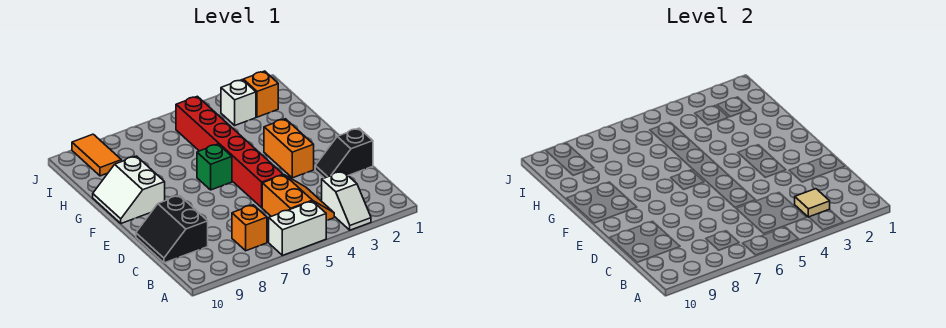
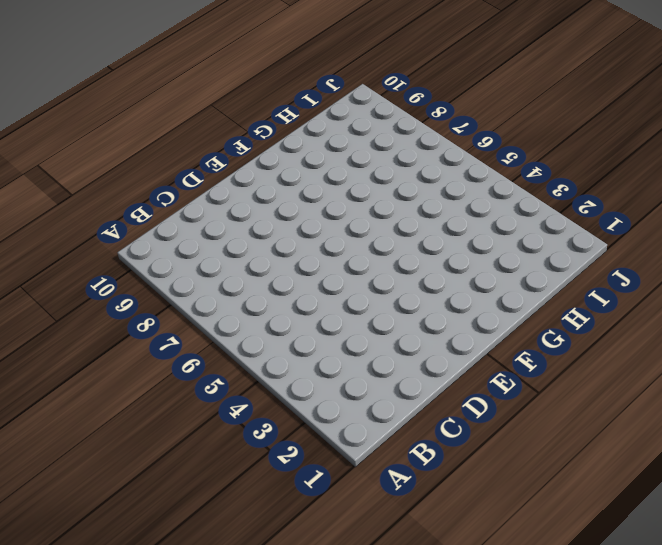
none -> white 1x2 slope [322,171,371,230]
none -> white 1x2 brick [269,201,326,255]
none -> orange 2x2 slope [262,175,334,221]

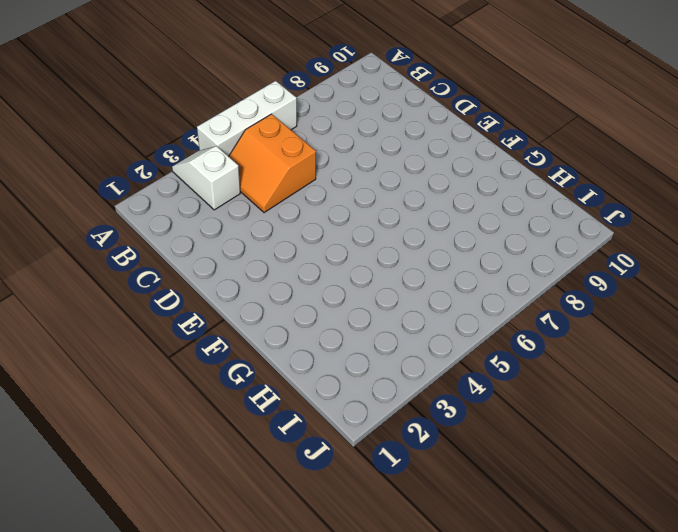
white 1x3 brick [197,81,297,156] -> white 1x2 brick [269,201,326,255]
none -> orange 1x1 brick [232,205,267,251]
none -> black 2x2 slope [136,196,208,263]
none -> black 1x2 slope [315,128,373,178]

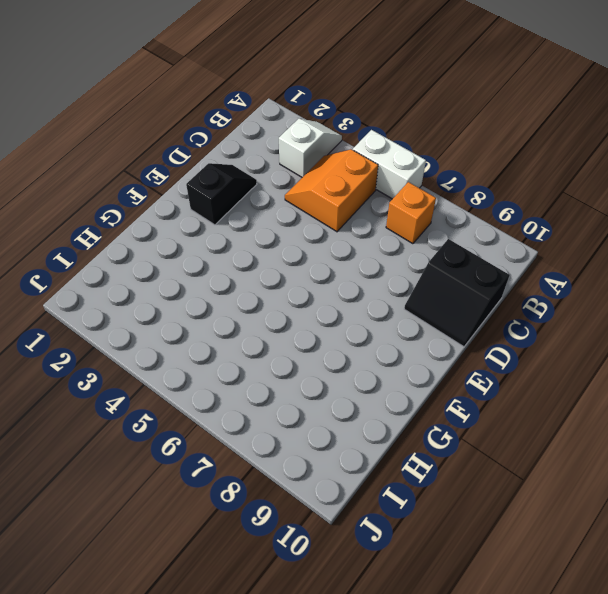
black 2x2 slope [404,239,510,347] -> black 2x2 slope turned to [136,196,208,263]
black 1x2 slope [186,163,257,225] -> black 1x2 slope turned to [315,128,373,178]
none -> red 1x6 brick [176,96,283,208]
none -> orange 1x2 brick [264,119,314,178]
none -> green 1x1 brick [197,144,232,190]

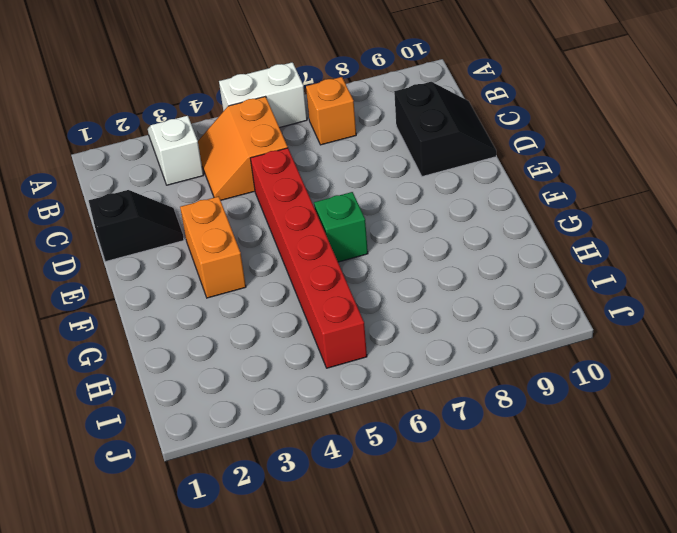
none -> white 2x2 slope [93,156,165,223]
none -> orange 1x1 brick [243,71,278,117]
none -> white 1x1 brick [221,80,256,125]

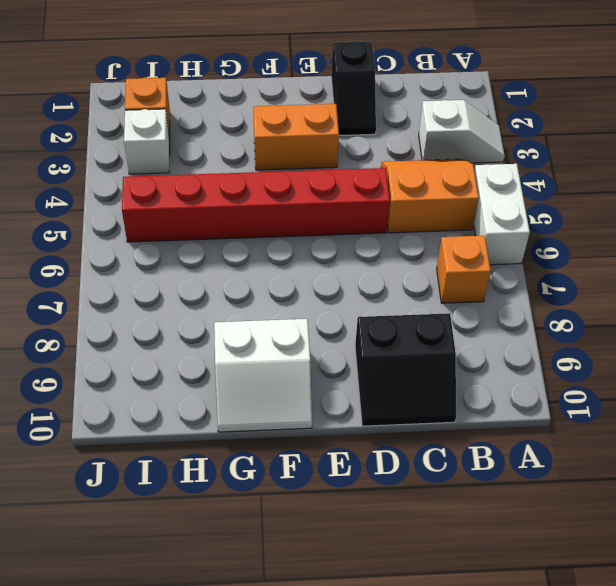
none -> green 1x1 brick [197,144,232,190]
none -> orange 1x2 tile [72,134,121,176]
none -> tan 1x1 tile [795,189,830,217]

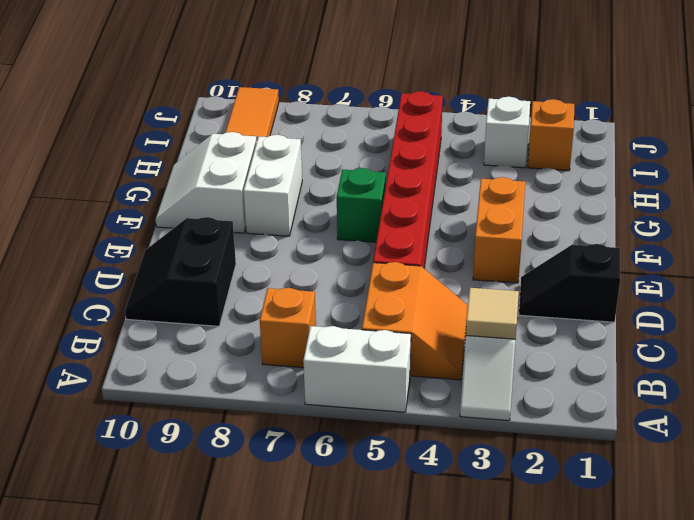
white 1x2 brick [244,135,302,236] -> none

